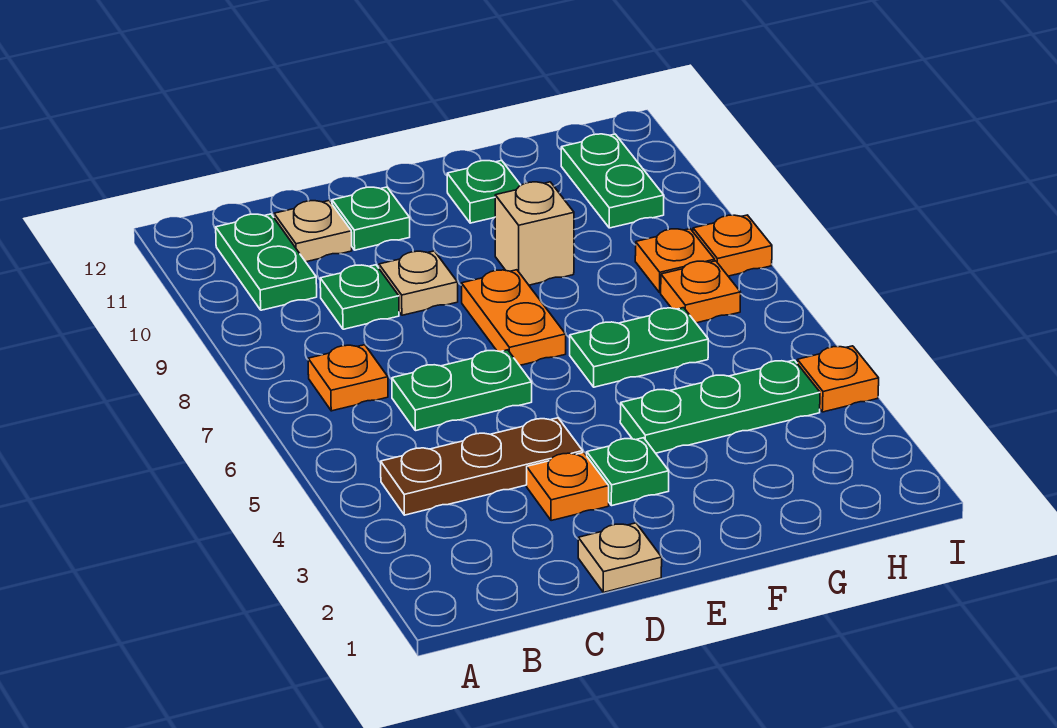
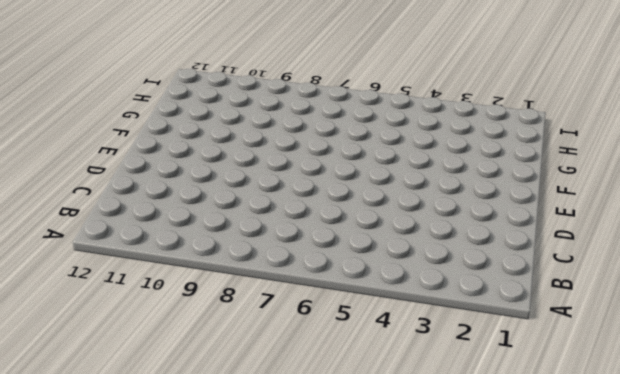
none -> brown 1x3 plate [381,418,583,515]
none -> orange 1x1 plate [308,345,388,411]
none -> green 1x2 plate [216,214,317,310]

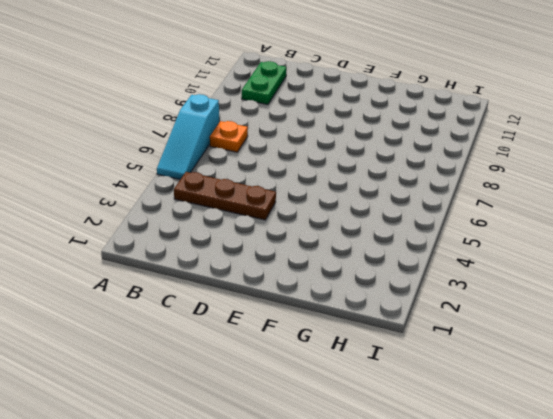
cyan 1x3 slope [157,94,219,179] -> none
none -> green 1x2 plate [392,350,532,431]
none -> green 1x1 plate [320,265,399,329]
none -> tan 1x1 plate [274,201,352,262]

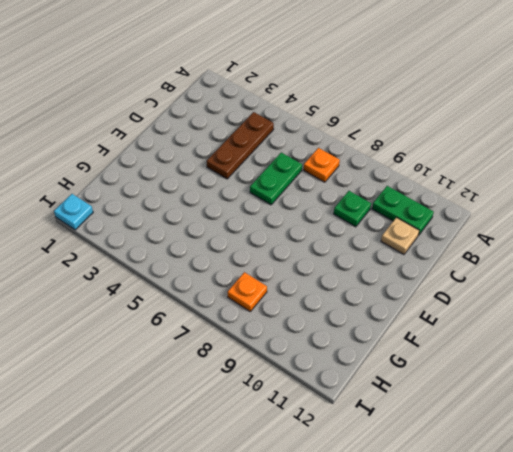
cyan 1x1 plate [54,194,93,230] -> none
none -> tan 1x1 plate [578,523,662,592]
none -> orange 1x1 plate [527,452,609,521]
none -> tan 1x1 plate [379,251,458,315]

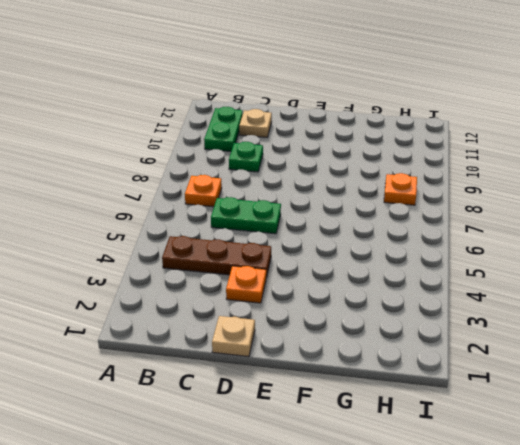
none -> tan 1x1 plate [379,251,458,315]
none -> green 1x1 plate [332,187,410,250]
none -> green 1x1 plate [587,438,669,506]

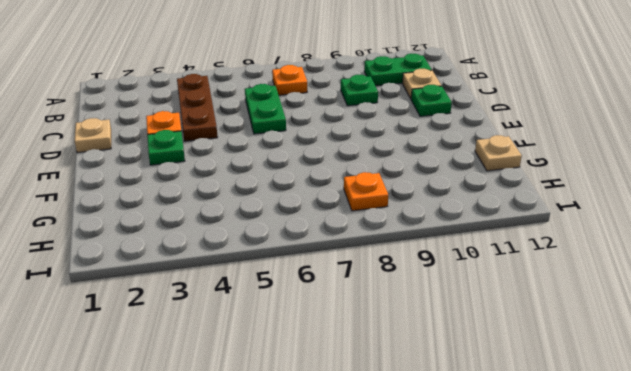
tan 1x1 plate [475,135,522,171] -> tan 1x1 plate moved to [379,251,458,315]
none -> orange 1x2 plate [461,270,566,365]
none -> green 1x3 plate [620,360,820,453]
none -> green 1x2 plate [570,308,708,387]

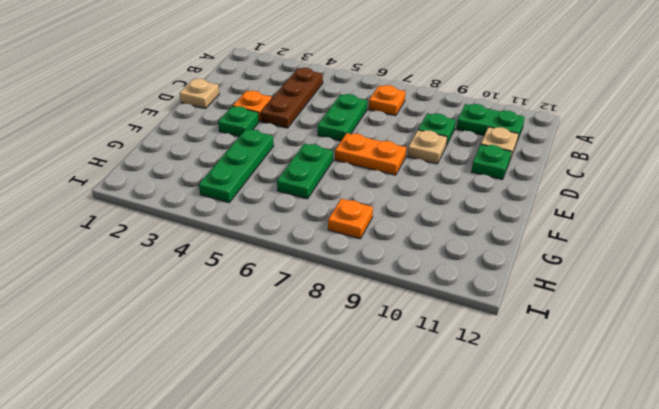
none -> tan 1x1 brick [495,182,574,285]
none -> green 1x1 plate [447,161,521,223]
none -> orange 1x1 plate [661,261,741,323]

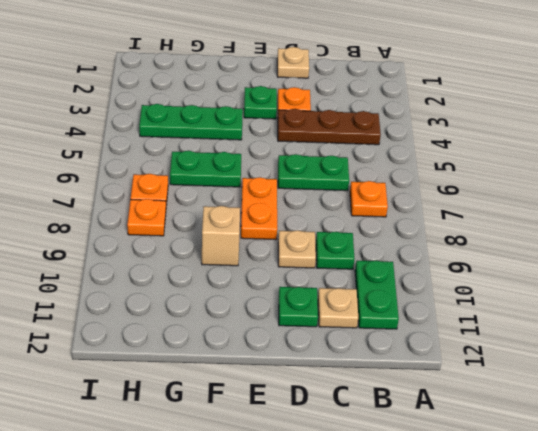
none -> green 1x1 plate [447,161,521,223]
none -> green 1x2 plate [561,134,664,228]
none -> orange 1x1 plate [797,346,879,412]

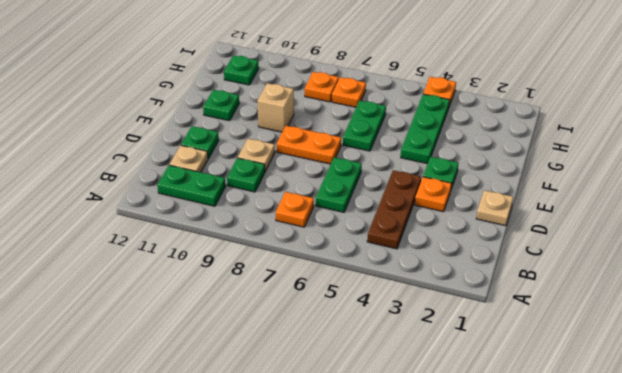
green 1x1 plate [224,55,259,85] -> green 1x2 plate [561,134,664,228]
none -> orange 1x1 plate [693,215,772,276]

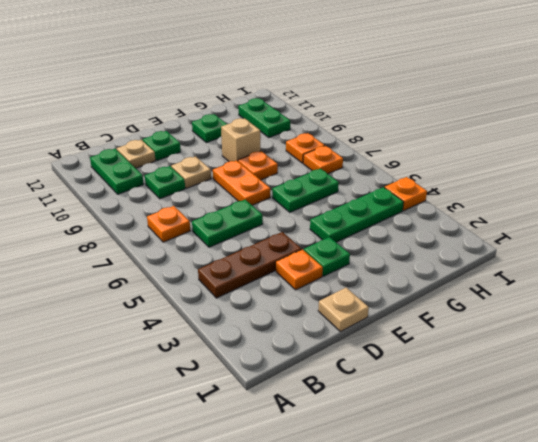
orange 1x1 plate [238,151,278,180] -> orange 1x1 plate moved to [693,215,772,276]

